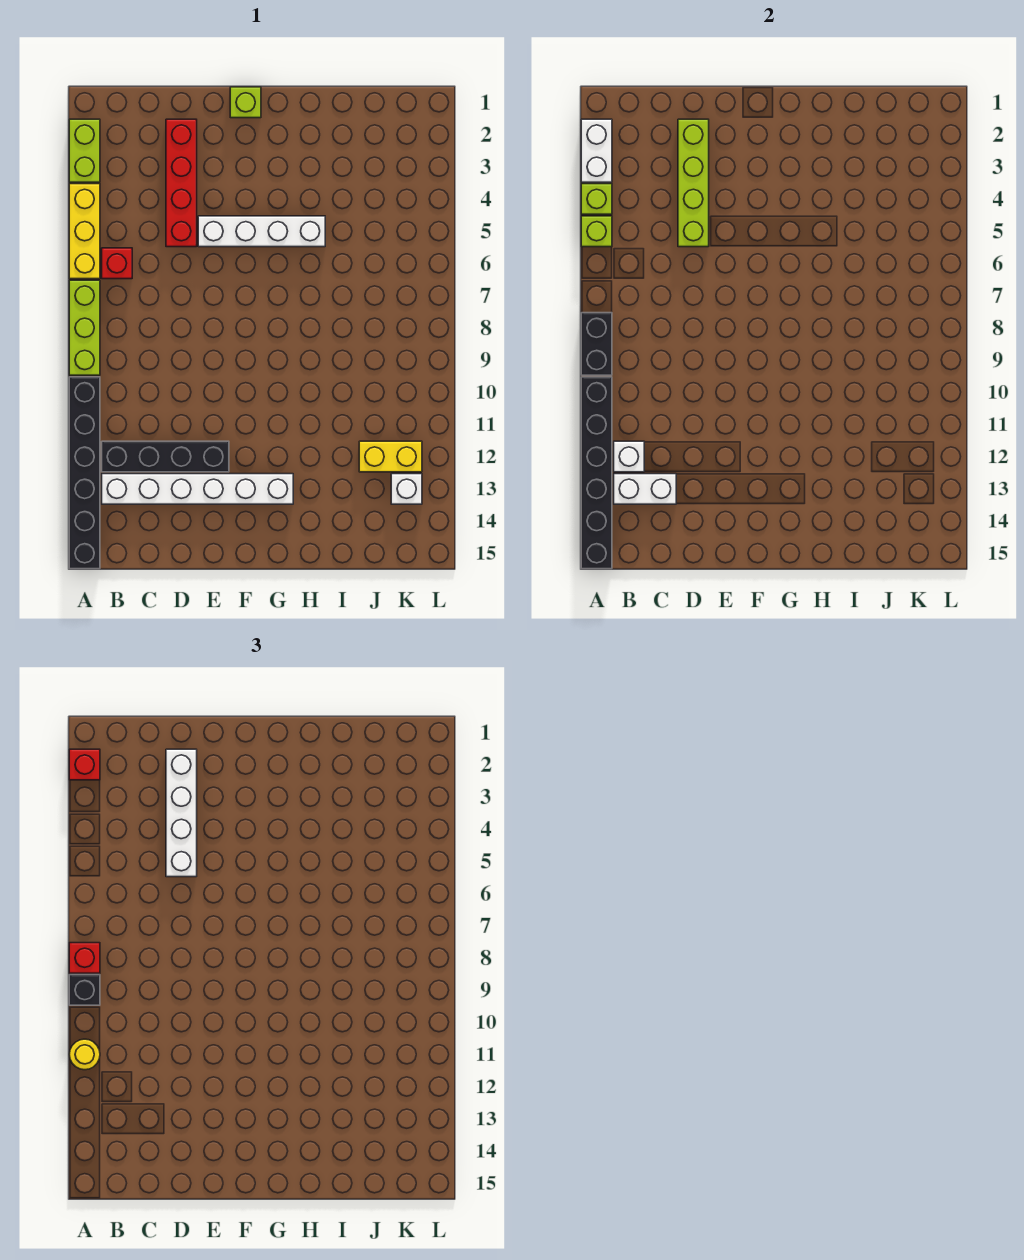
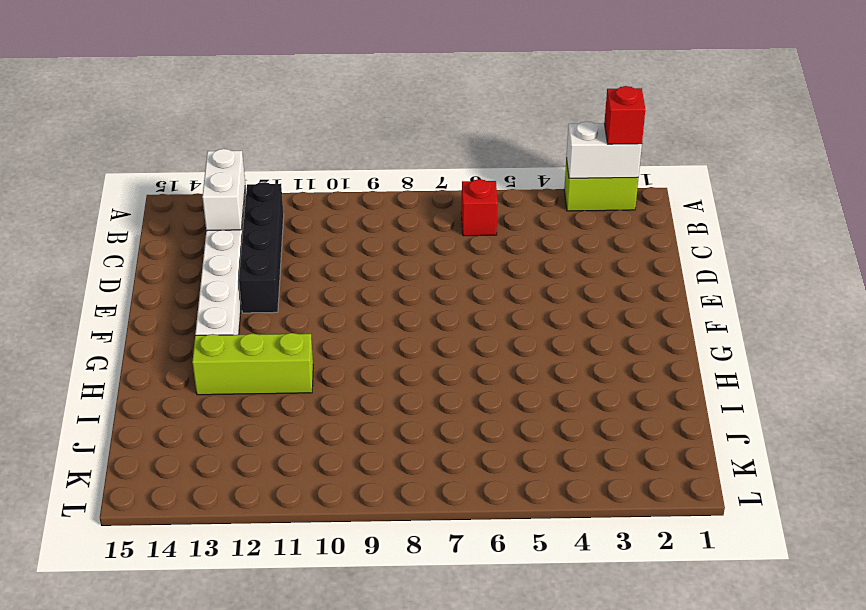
lime 1x3 brick [192,333,313,395] -> lime 1x3 brick moved to [69,280,100,375]
none -> yellow 1x3 brick [69,184,100,279]
none -> black 1x6 brick [69,377,100,569]
none -> red 1x4 brick [166,119,197,247]

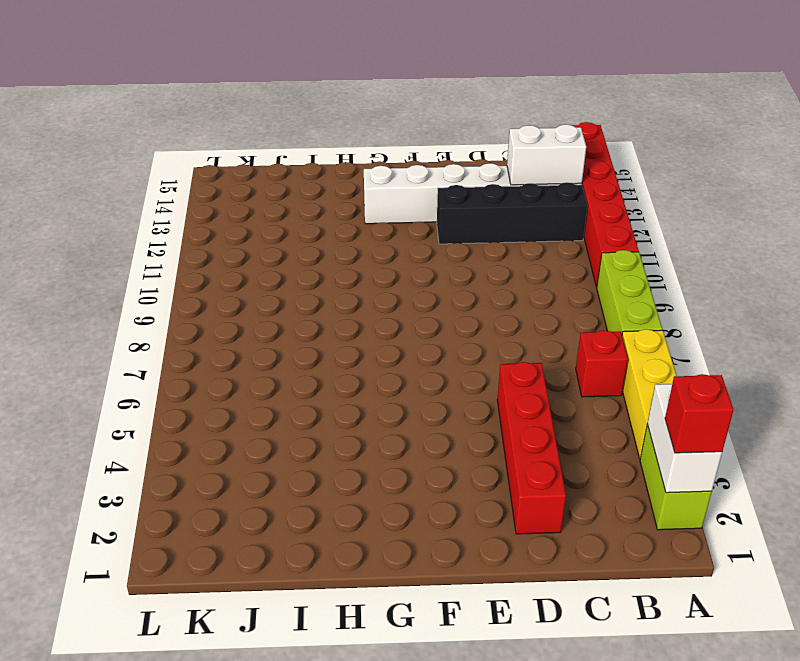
red 1x6 brick [572,122,639,287] -> black 1x6 brick [69,377,100,569]
none -> white 1x4 brick [198,216,325,247]
none -> lime 1x1 brick [230,87,261,118]
none -> yellow 1x2 brick [359,441,422,472]

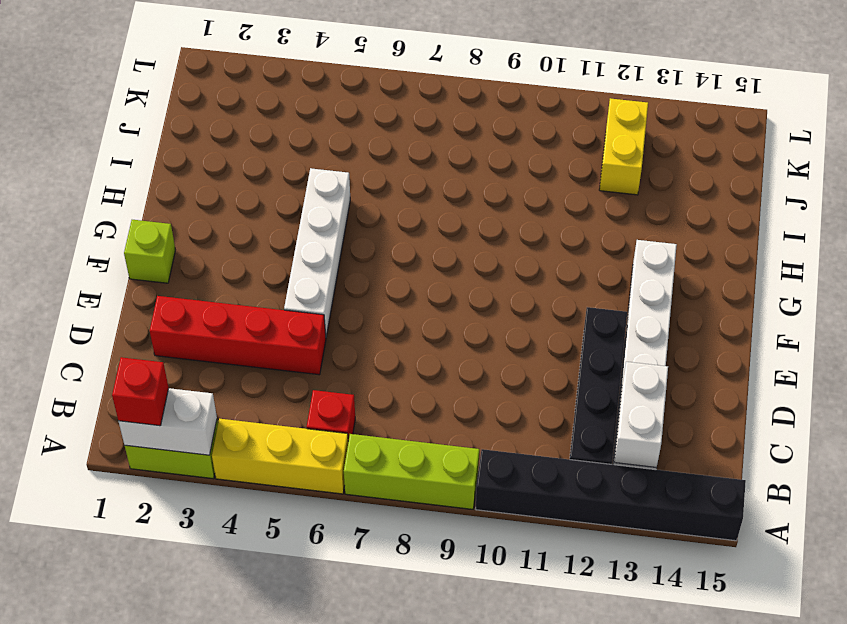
none -> white 1x1 brick [391,474,422,504]
none -> lime 1x1 brick [581,184,612,214]
none -> lime 1x1 brick [581,216,612,247]

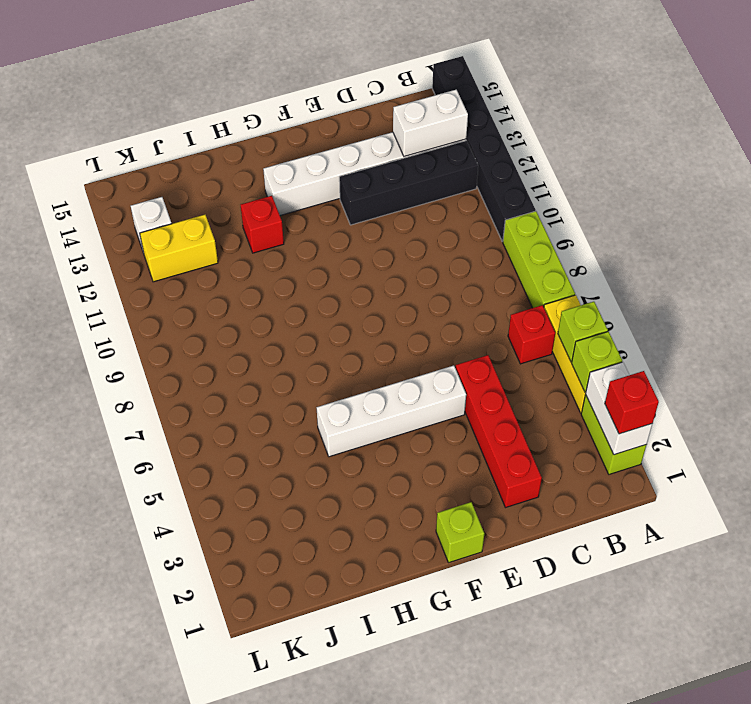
red 1x1 brick [241,196,284,253] -> red 1x1 brick moved to [69,943,100,973]
none -> black 1x2 brick [581,313,612,375]
none -> black 1x6 brick [581,377,612,569]
none -> white 1x1 brick [614,441,644,472]

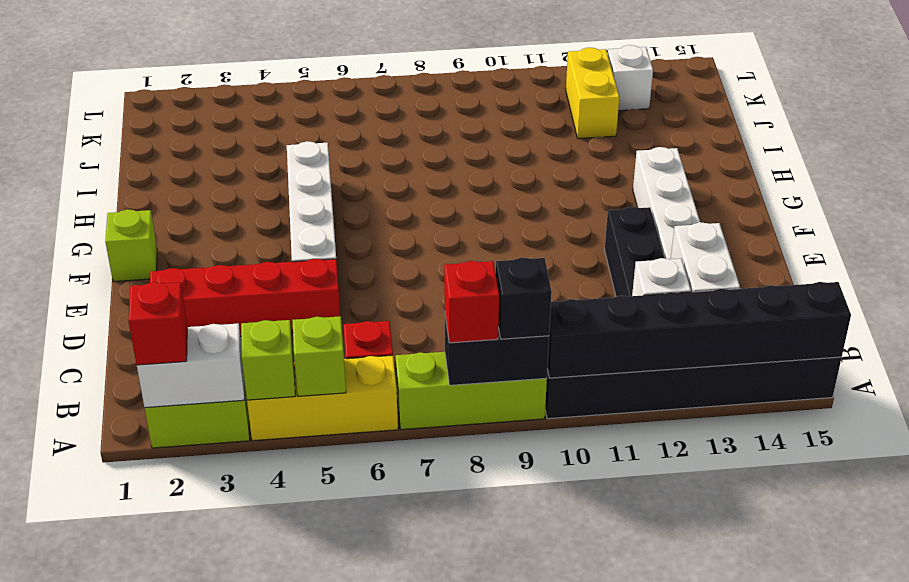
none -> lime 1x4 brick [678,119,709,247]
none -> yellow 1x1 round brick [69,1039,100,1070]
none -> white 1x4 brick [166,749,197,877]

